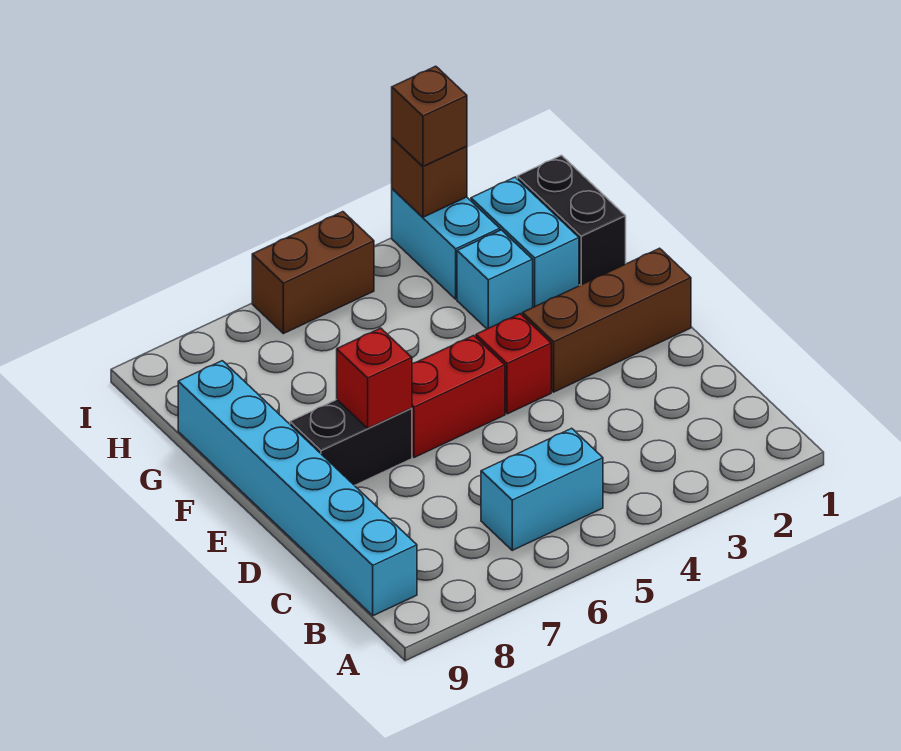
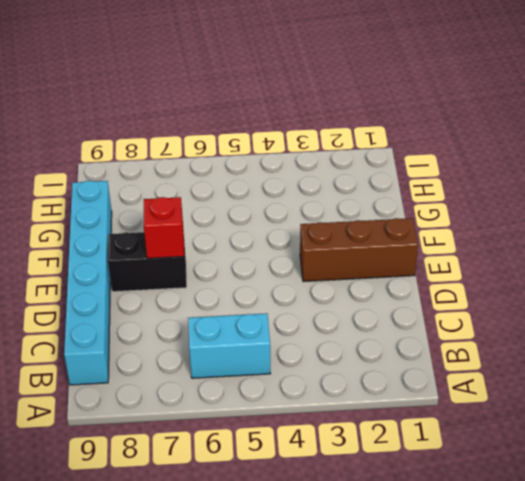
none -> red 1x1 brick [476,314,551,414]
none -> red 1x2 brick [412,335,505,458]
none -> black 1x2 brick [517,155,626,285]

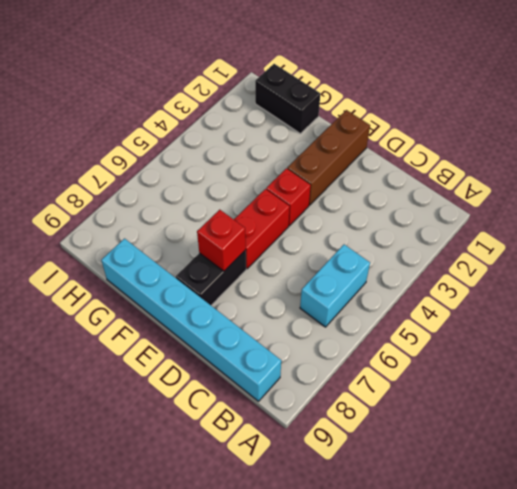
none -> cyan 1x2 brick [471,177,579,307]
none -> cyan 1x1 brick [457,230,533,329]
none -> cyan 1x2 brick [392,189,500,299]

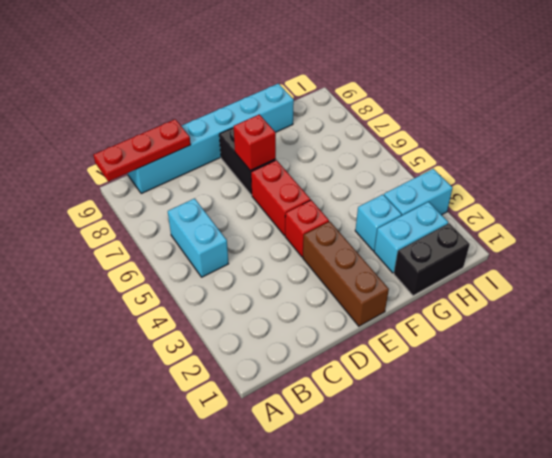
red 1x3 plate [93,119,191,182] -> none
none -> brown 1x2 brick [252,212,374,334]
none -> brown 1x1 brick [392,138,467,217]
none -> brown 1x1 brick [392,66,467,166]

